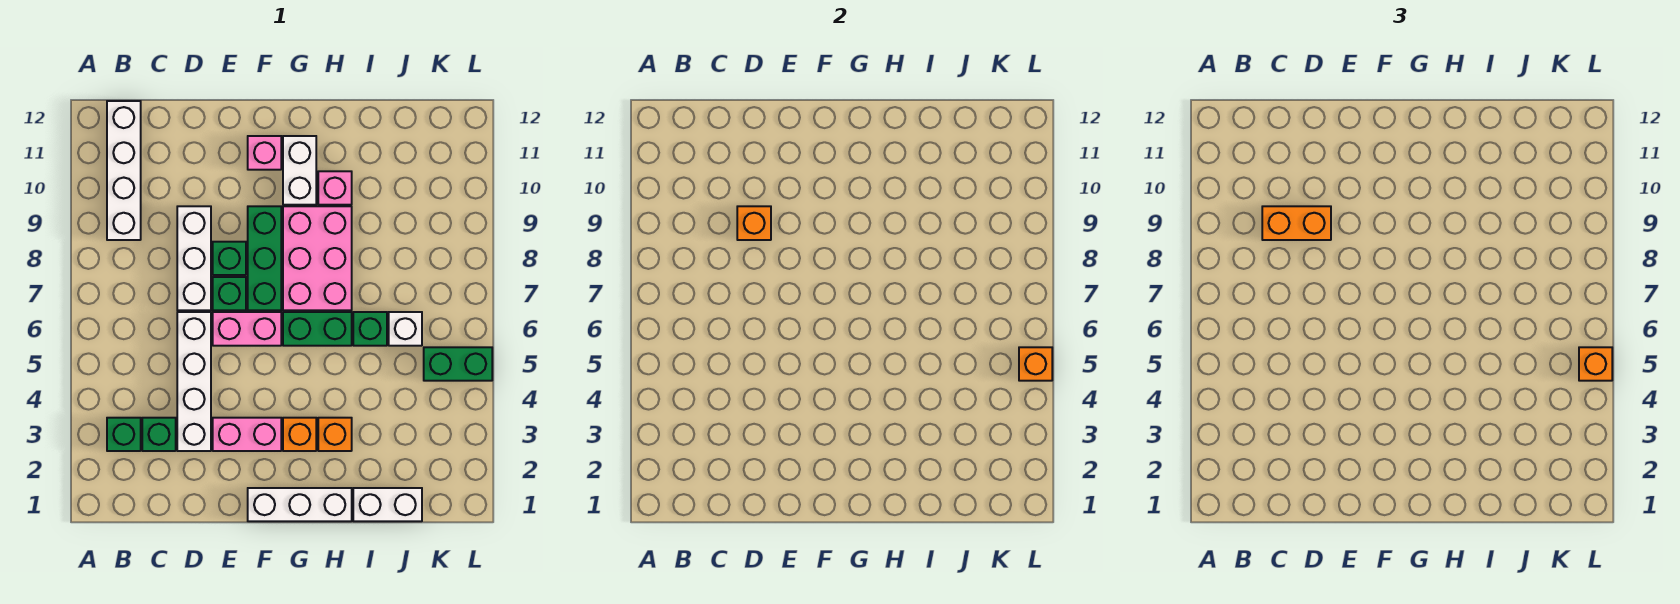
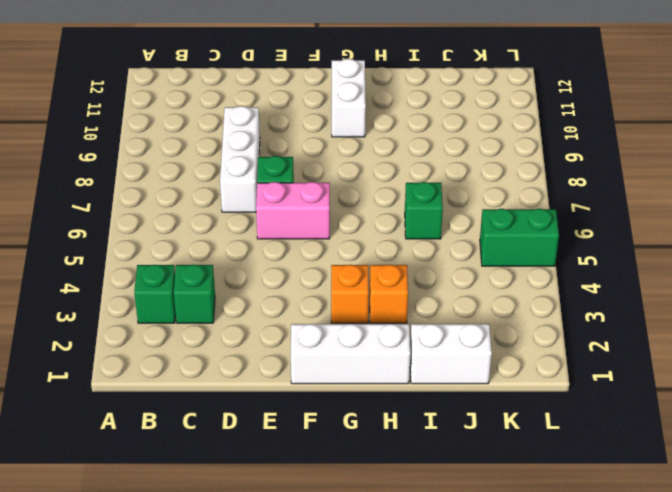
none -> white 1x4 brick [107,101,141,240]
none -> white 1x4 brick [177,312,211,451]
none -> pink 1x2 brick [213,418,281,451]

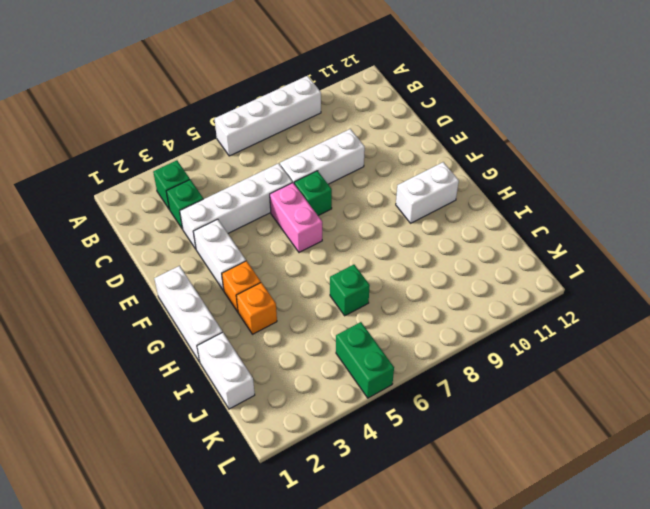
white 1x4 brick [215,76,321,156] -> white 1x4 brick moved to [107,101,141,240]
white 1x2 brick [193,219,246,291] -> pink 1x2 brick [213,418,281,451]
none -> green 1x1 brick [213,242,246,275]
none -> green 1x3 brick [248,206,281,310]
none -> pink 1x1 brick [248,136,281,170]

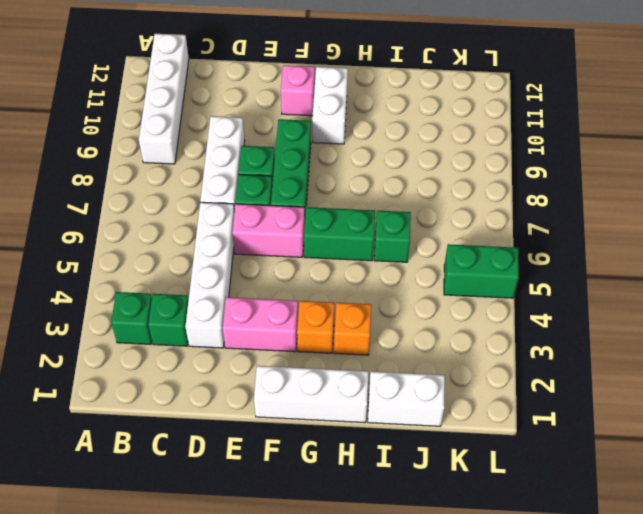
none -> pink 2x3 brick [283,206,352,310]
none -> pink 1x1 brick [318,171,352,205]
none -> white 1x1 brick [389,312,422,346]

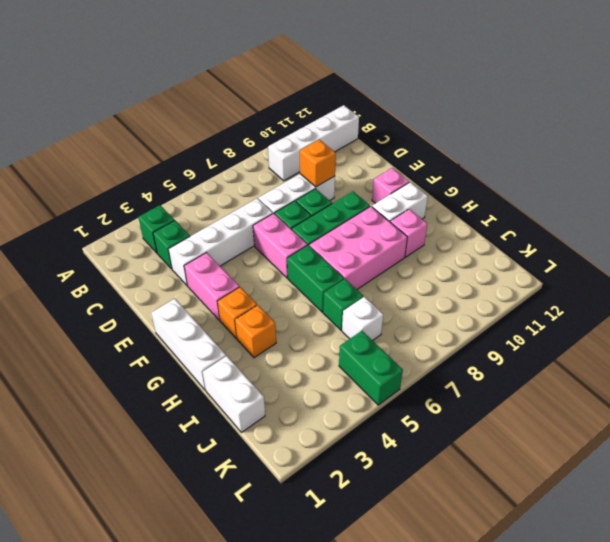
none -> orange 1x1 brick [1019,347,1052,381]
none -> orange 1x2 brick [1262,206,1331,240]
none -> orange 1x1 brick [1579,347,1612,381]

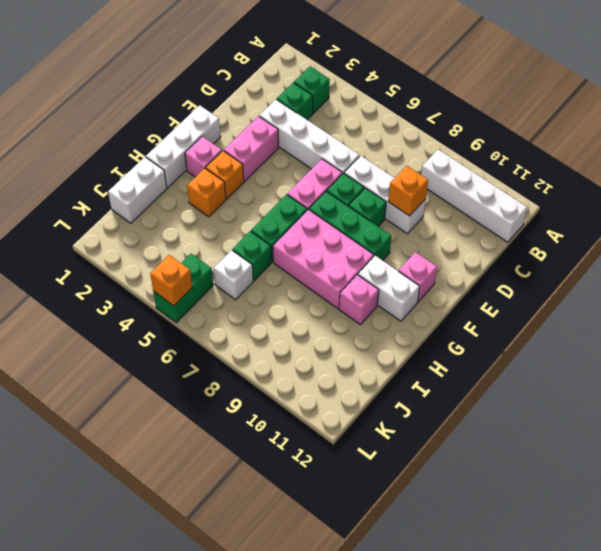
pink 1x1 brick [185,136,222,177] -> none
none -> orange 1x2 brick [1262,206,1331,240]
none -> orange 1x1 brick [1579,347,1612,381]

